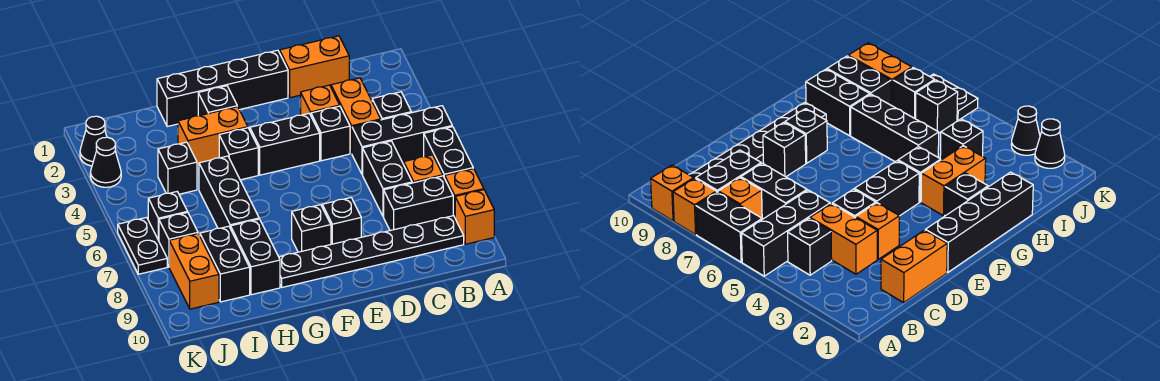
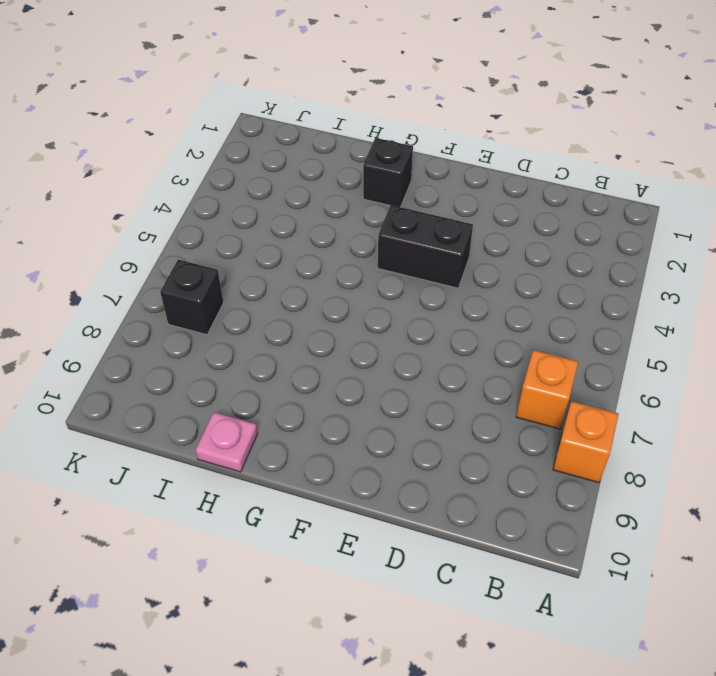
pink 1x1 plate [196,412,258,472] -> none
none -> black 1x3 brick [352,106,452,175]
none -> black 1x2 brick [424,127,473,178]
none -> orange 1x1 brick [455,190,494,244]
none -> black 1x1 brick [372,92,411,120]

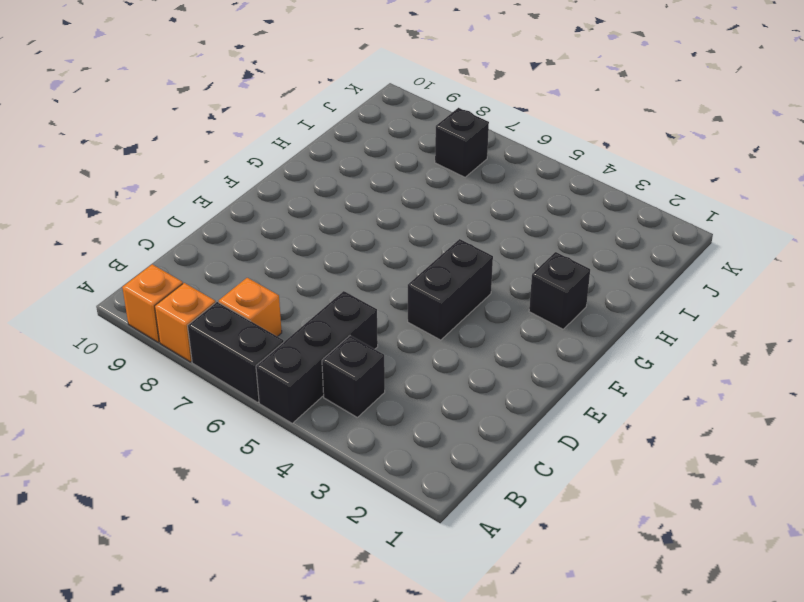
none -> black 1x2 brick [384,176,453,231]
none -> black 1x6 plate [279,216,464,287]
none -> orange 1x2 brick [280,36,349,98]
none -> orange 1x2 brick [331,78,381,153]

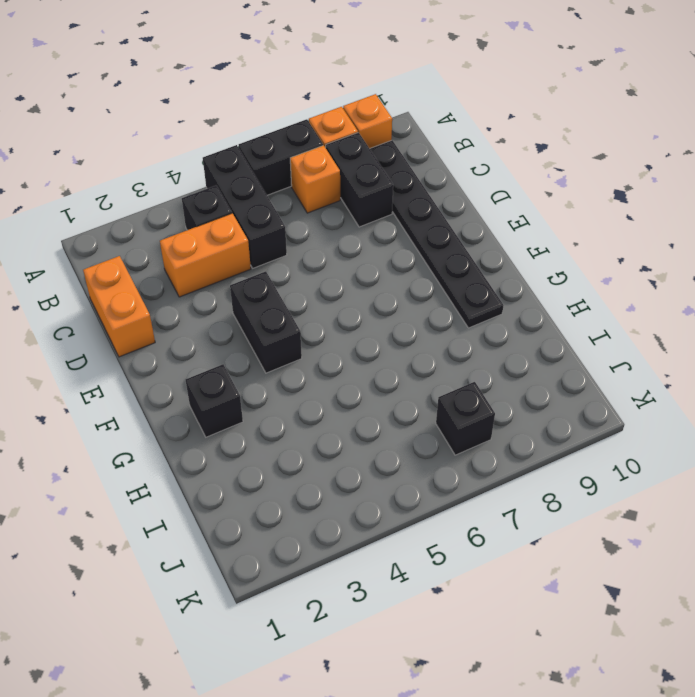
none -> black 1x2 brick [363,141,412,217]
none -> orange 1x1 brick [301,85,340,115]
none -> black 1x1 brick [311,106,350,161]
none -> black 1x4 brick [157,50,288,127]

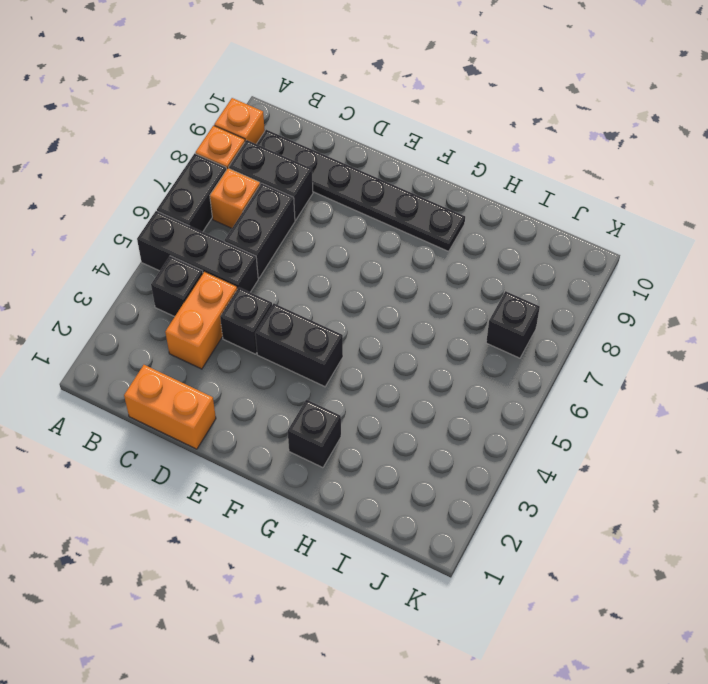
none -> orange 1x1 brick [301,85,340,115]
none -> black 1x4 brick [157,50,288,127]
none -> black 1x1 brick [322,198,361,244]
none -> black 1x1 brick [292,205,331,252]

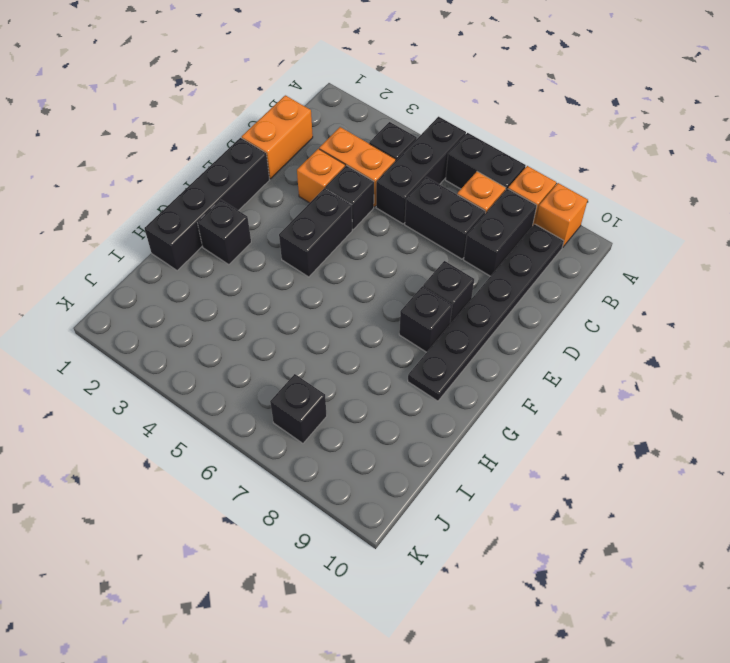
none -> orange 1x2 brick [178,107,248,166]
none -> black 1x1 brick [219,128,258,180]
none -> black 1x3 brick [199,156,259,229]
none -> black 1x2 brick [231,219,280,295]

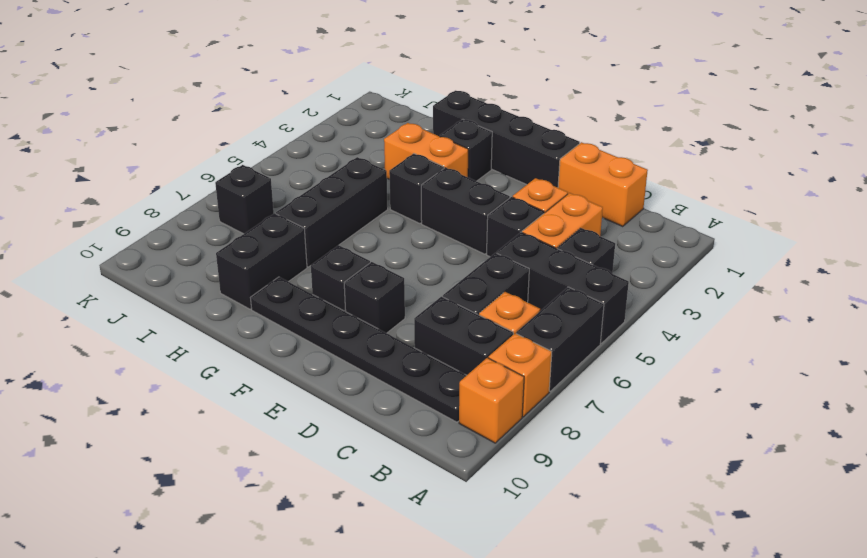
none -> black 1x1 brick [158,142,197,194]
none -> black 1x2 brick [200,226,250,302]
none -> black 1x1 brick [148,192,187,241]
none -> orange 1x2 brick [169,234,219,309]

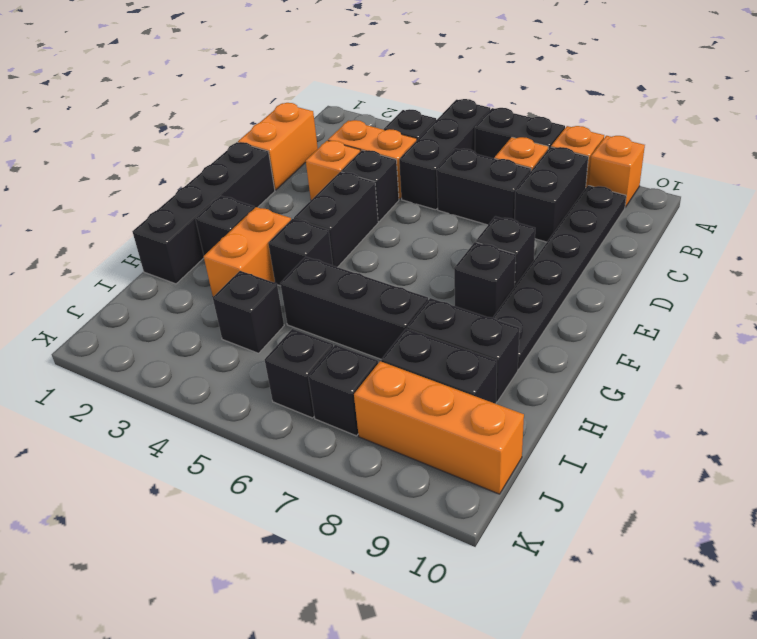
orange 1x3 brick [354,361,524,494] -> orange 1x2 brick [169,234,219,309]
none -> black 1x1 cone [80,116,107,166]
none -> black 1x1 cone [90,137,121,187]
none -> black 1x2 plate [118,217,167,274]

